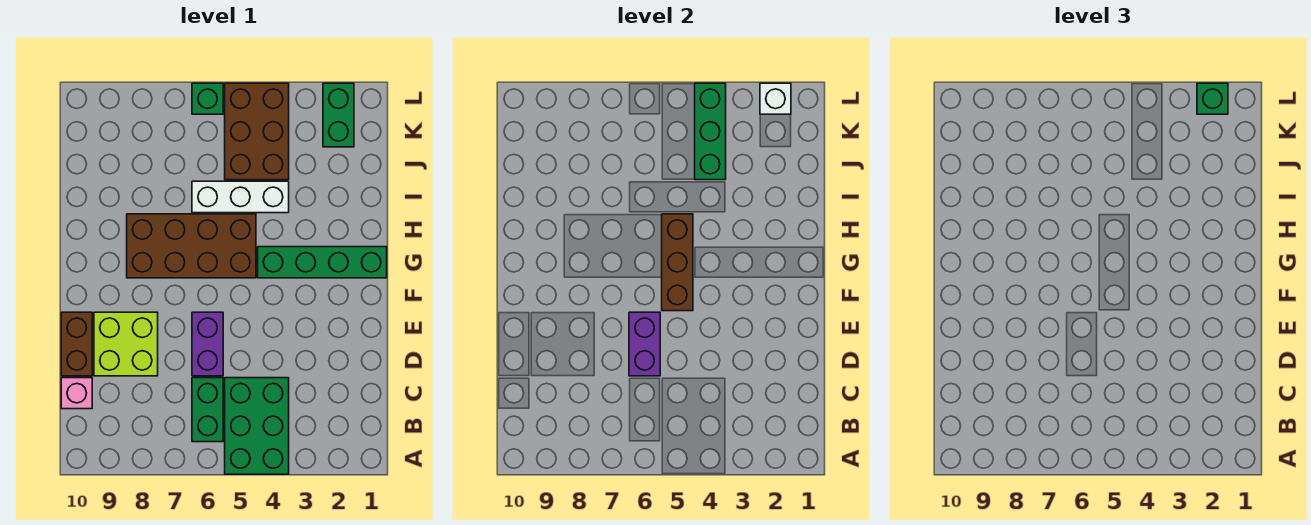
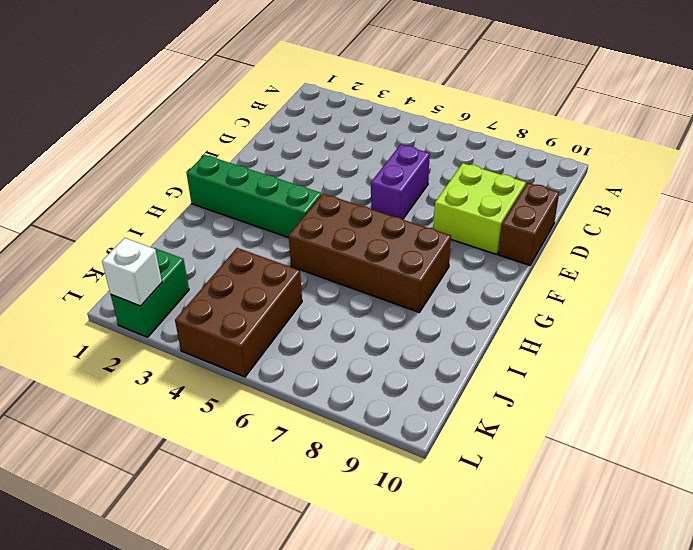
none -> green 2x3 brick [225,378,289,474]
none -> green 1x2 brick [192,378,223,442]
none -> pink 1x1 brick [61,378,92,409]

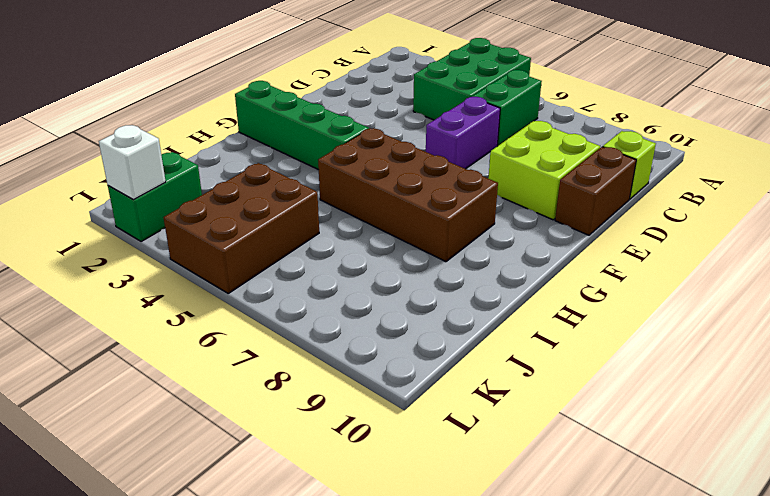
lime 1x1 brick [603,131,656,199] -> pink 1x1 brick [61,378,92,409]
none -> white 1x3 brick [192,181,289,213]
none -> green 1x1 brick [192,83,223,114]
none -> purple 1x2 brick [629,312,660,376]

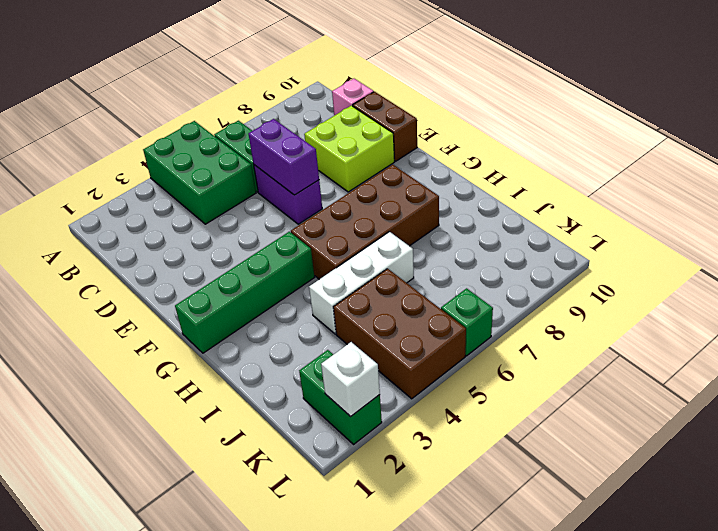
none -> brown 1x3 brick [662,214,693,311]
none -> green 1x3 brick [695,83,726,180]
none -> green 1x1 brick [1197,83,1228,114]

